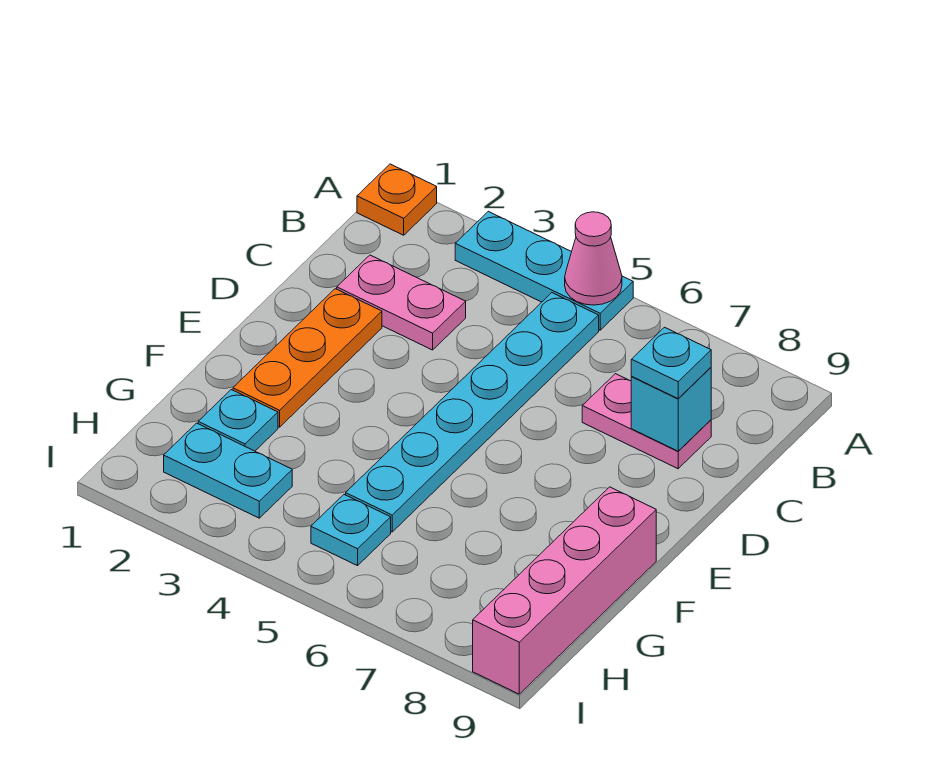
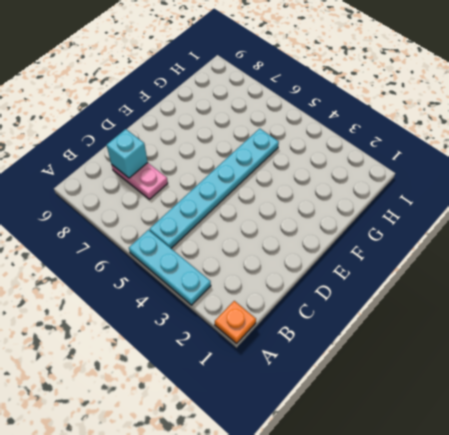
none -> pink 1x2 plate [337,255,466,350]
none -> orange 1x3 plate [233,289,382,427]
none -> pink 1x4 brick [473,487,656,694]

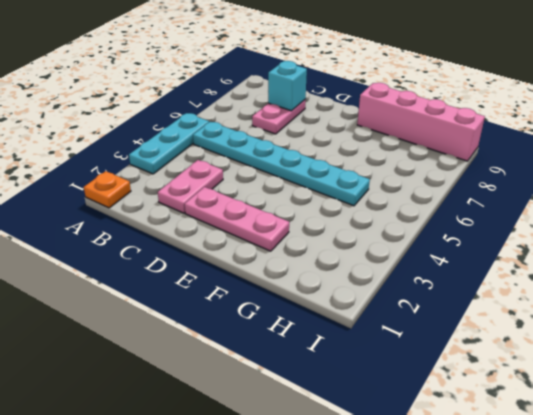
pink 1x3 plate [185,187,289,251] -> orange 1x3 plate [233,289,382,427]
none -> cyan 1x1 plate [198,390,278,451]
none -> cyan 1x2 plate [164,423,292,518]
none -> cyan 1x1 plate [311,495,391,566]

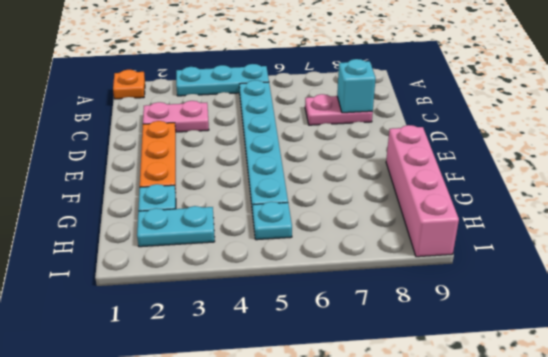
none -> pink 1x1 cone [565,212,622,305]
none -> cyan 1x1 plate [631,327,711,399]

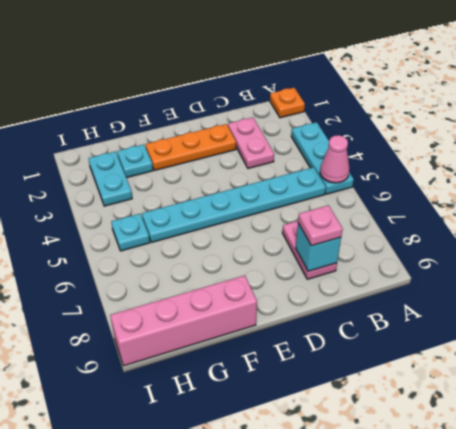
pink 1x1 plate [298,205,343,246] -> cyan 1x1 plate [631,327,711,399]

